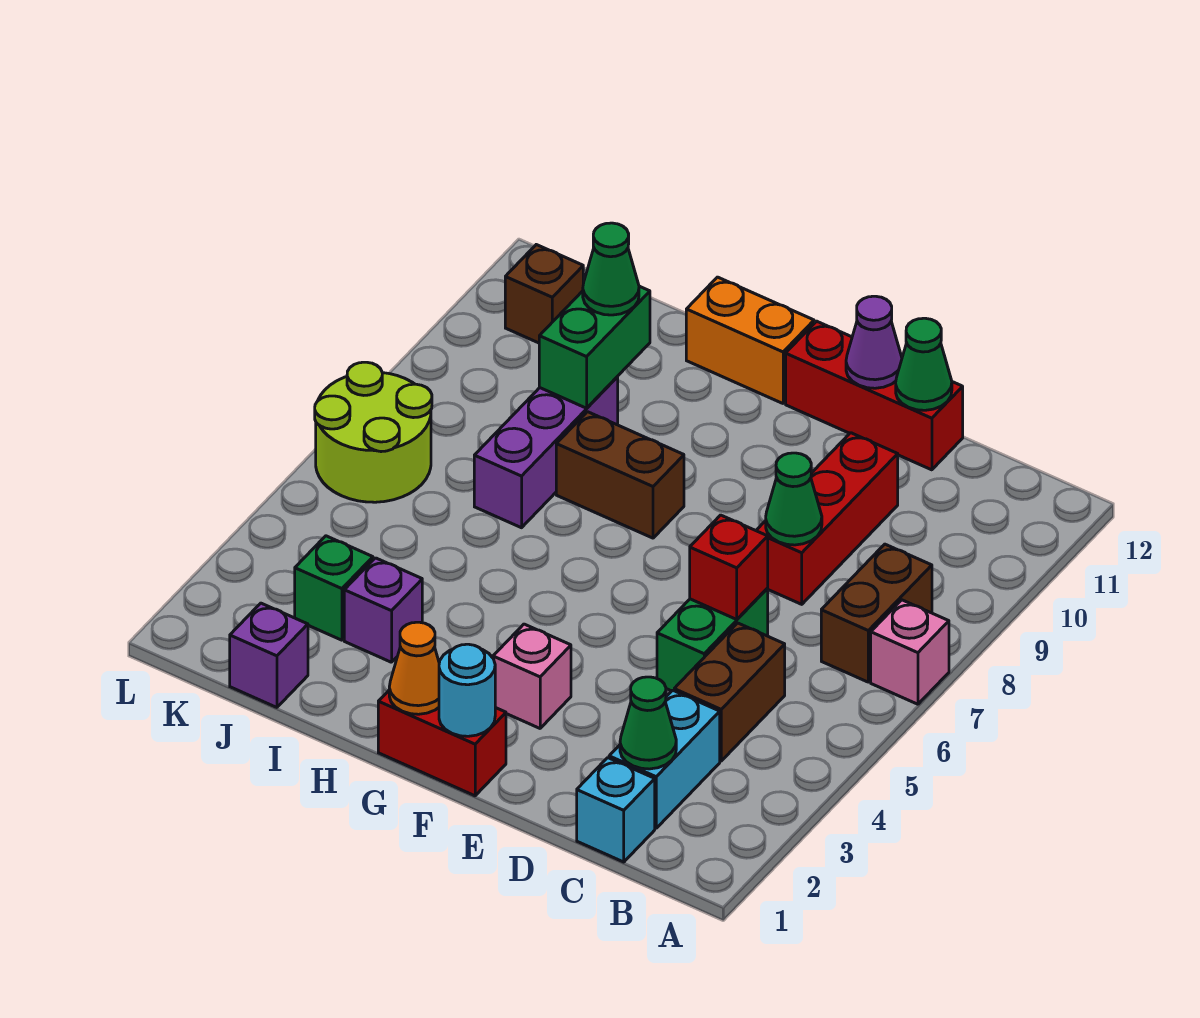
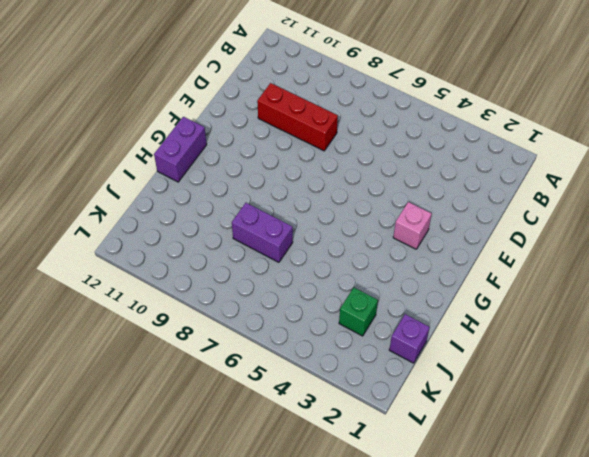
purple 1x2 brick [154,117,207,182] -> orange 1x2 brick [686,277,814,403]
purple 1x2 brick [232,203,293,262] -> purple 1x3 brick [474,377,618,528]
none -> pink 1x1 brick [871,600,949,704]
none -> brown 1x2 brick [821,544,932,682]
none -> cyan 1x1 brick [577,758,655,862]

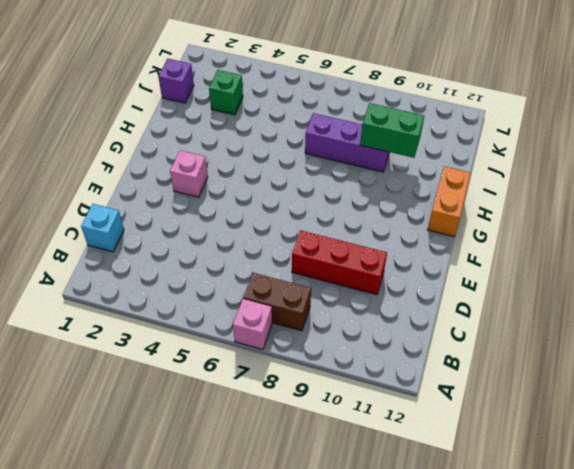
none -> cyan 1x2 brick [609,690,720,828]
none -> brown 1x2 brick [674,623,785,761]
none -> green 1x2 brick [657,588,768,691]

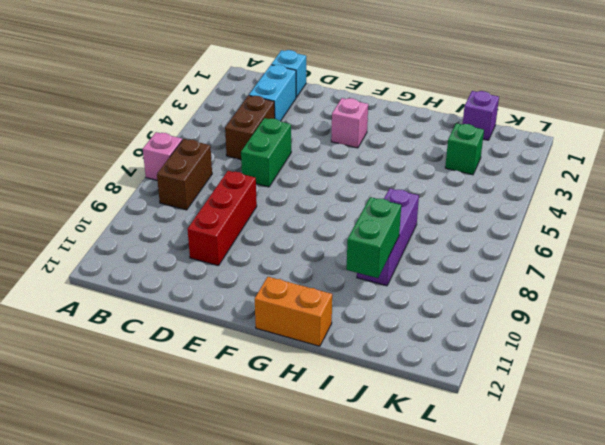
none -> red 1x3 brick [786,321,963,470]
none -> red 1x2 brick [378,691,506,796]
none -> brown 1x2 brick [556,412,684,538]

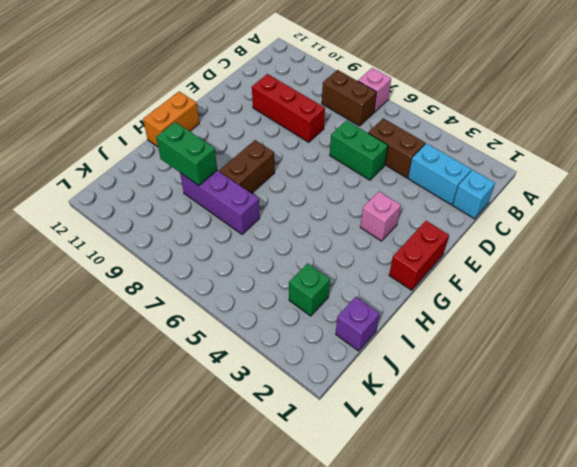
none -> red 1x3 brick [786,321,963,470]
none -> purple 1x1 brick [344,558,422,662]
none -> lime 2x2 round brick [315,362,432,502]

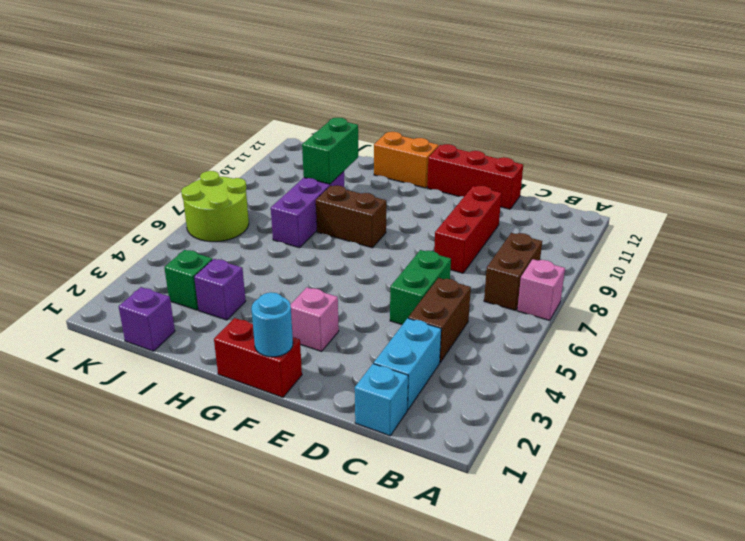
none -> brown 1x1 brick [505,245,583,343]
none -> green 1x1 cone [620,677,676,769]
none -> red 1x1 brick [690,515,768,619]

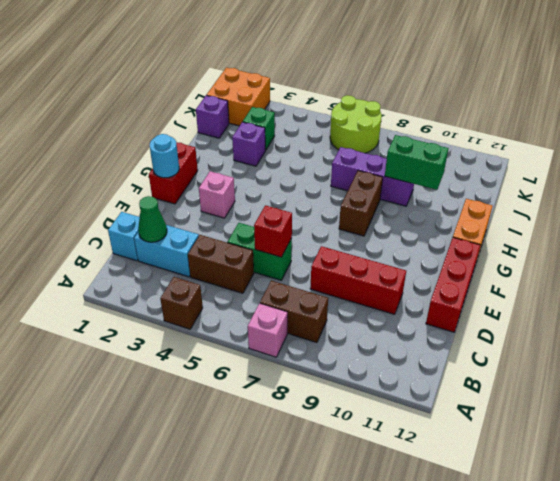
brown 1x1 brick [160,277,203,329] -> brown 1x1 brick moved to [505,245,583,343]
orange 2x2 brick [207,68,270,126] -> none
none -> green 1x1 cone [766,453,822,545]
none -> green 1x1 cone [896,318,952,410]
none -> purple 1x1 cone [846,296,902,388]

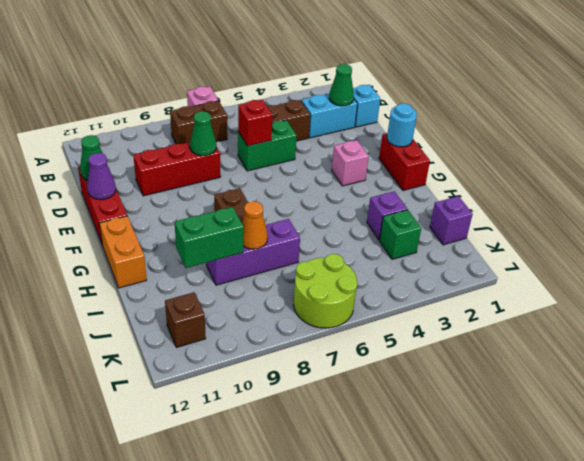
orange 1x1 cone [242,201,268,249] -> orange 1x1 cone moved to [389,622,439,714]
none -> green 1x1 cone [583,223,639,315]

